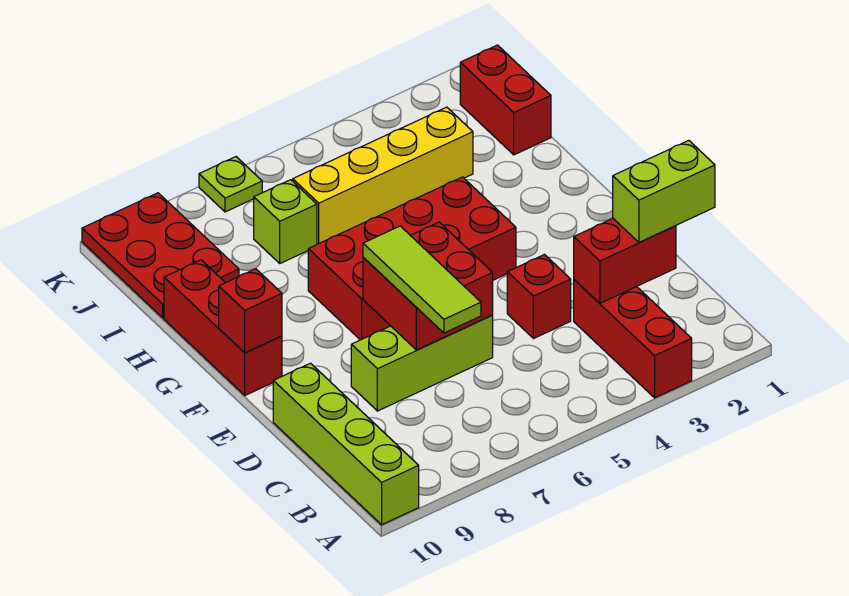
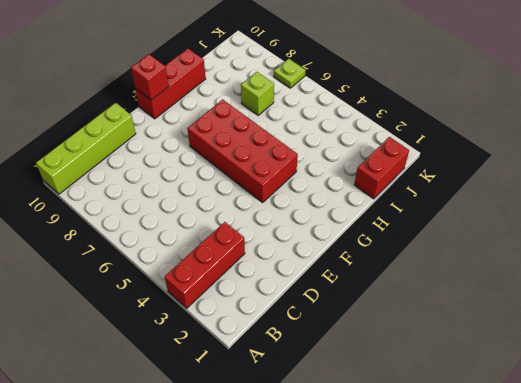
none -> red 1x1 brick [507,255,571,339]
none -> lime 1x3 brick [351,316,493,411]
none -> yellow 1x4 brick [293,107,473,244]

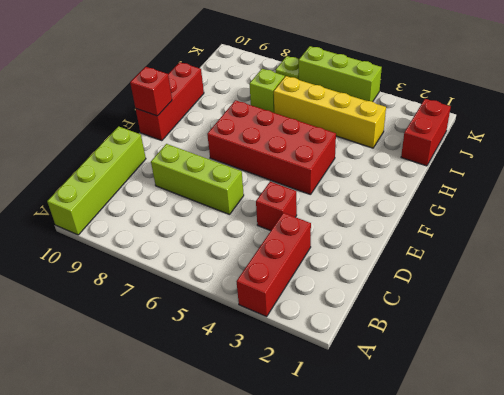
lime 1x3 brick [299,46,382,102] -> none
none -> red 2x3 plate [82,193,239,318]
none -> red 1x2 brick [574,219,676,303]
none -> red 2x2 brick [363,222,493,350]

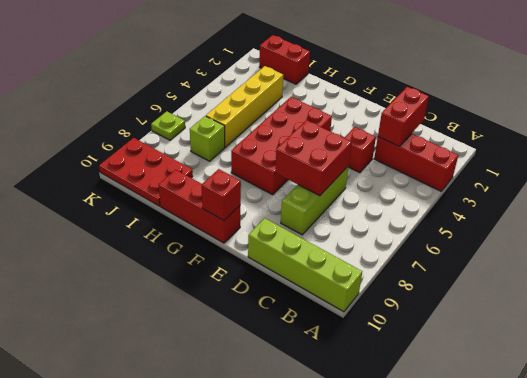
none -> lime 1x2 brick [613,141,715,243]
none -> lime 1x3 tile [363,226,481,333]

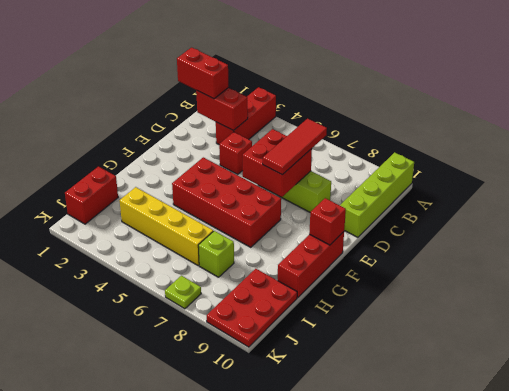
red 1x2 brick [177,48,229,99] -> lime 1x2 brick [613,141,715,243]
red 1x3 tile [263,119,327,175] -> lime 1x3 tile [363,226,481,333]

